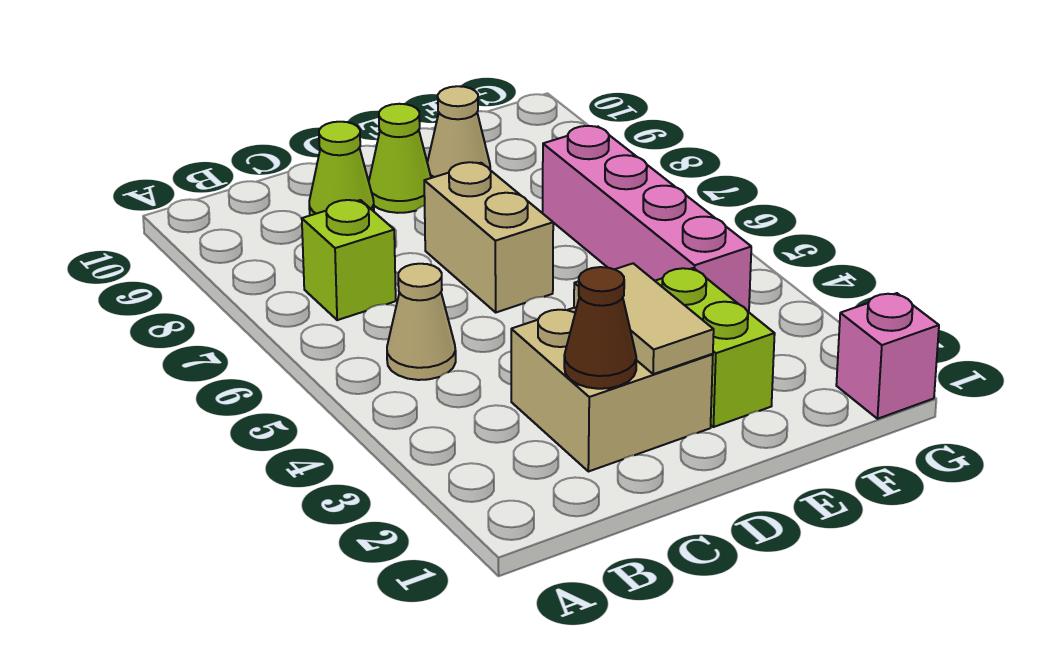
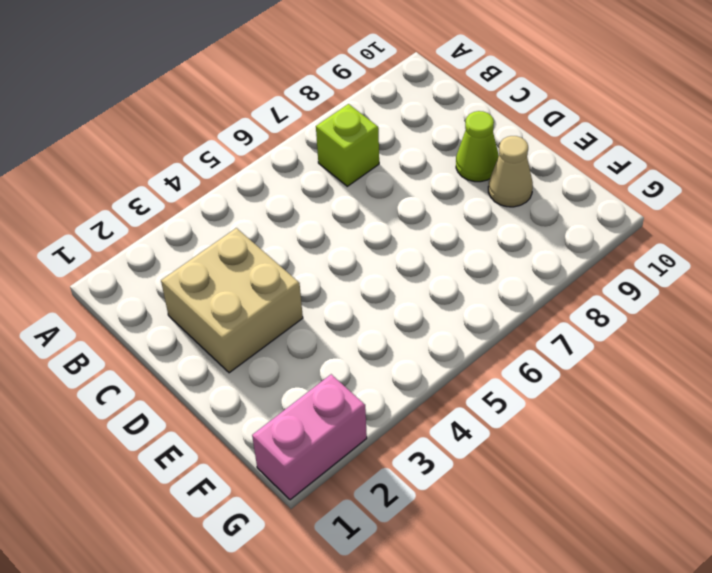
pink 1x2 brick [252,374,367,500] -> pink 1x1 brick [836,293,939,419]
none -> tan 1x1 cone [387,264,456,380]
none -> lime 1x1 cone [309,122,374,215]
none -> tan 1x2 brick [424,162,553,312]

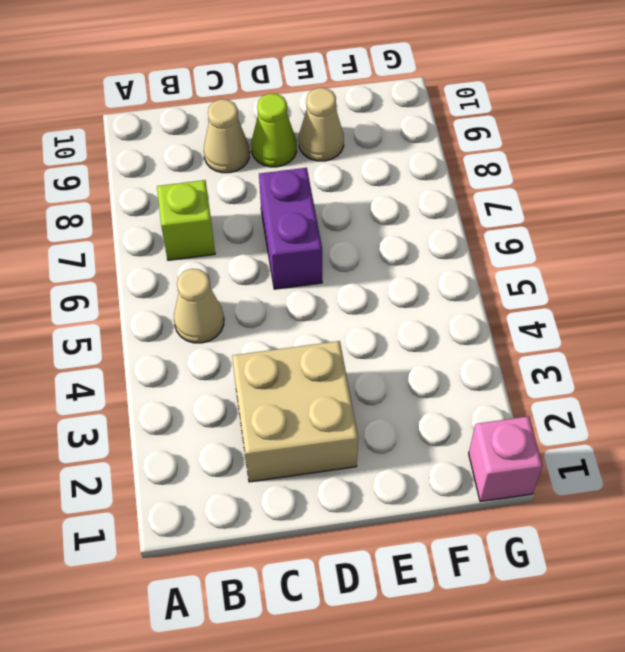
tan 1x1 cone [204,99,250,173] -> lime 1x1 cone [309,122,374,215]
purple 1x2 brick [259,168,322,289] -> tan 1x2 brick [424,162,553,312]
none -> lime 1x2 brick [656,268,775,427]
none -> pink 1x4 brick [543,126,751,312]
none -> brown 1x1 cone [564,267,636,389]

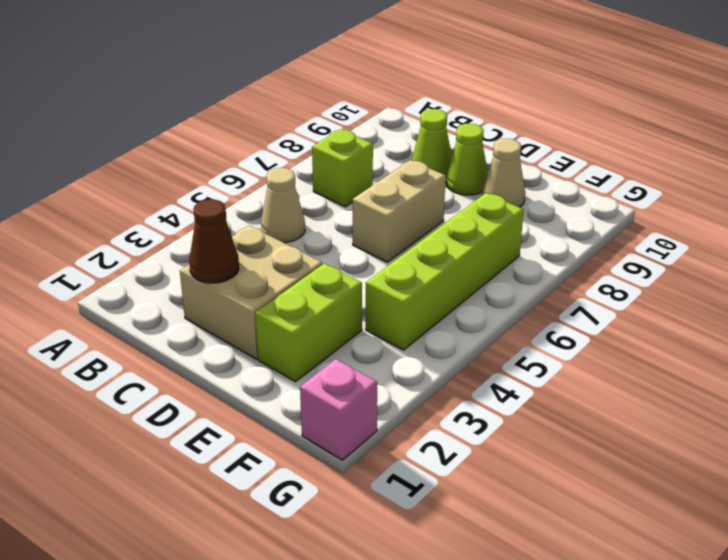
lime 1x4 brick [366,193,524,350] -> pink 1x4 brick [543,126,751,312]
none -> tan 1x2 tile [574,263,714,374]

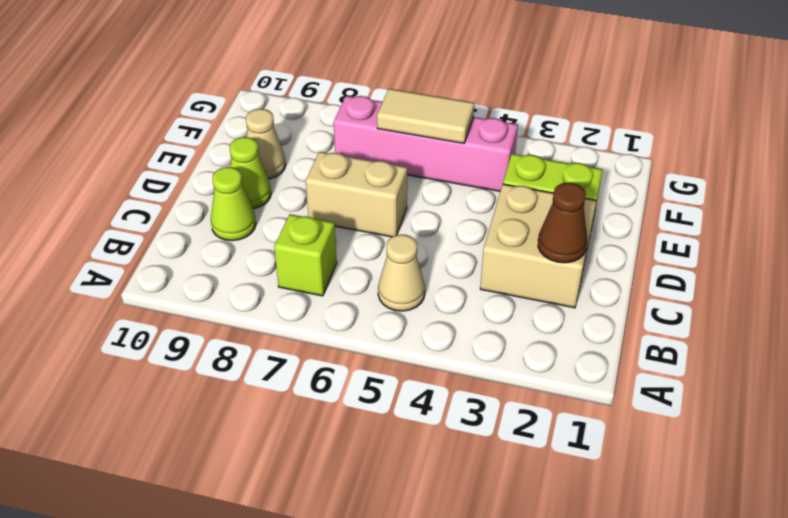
tan 1x2 tile [377,89,474,143] -> tan 1x2 tile moved to [574,263,714,374]
none -> pink 1x1 brick [836,293,939,419]

